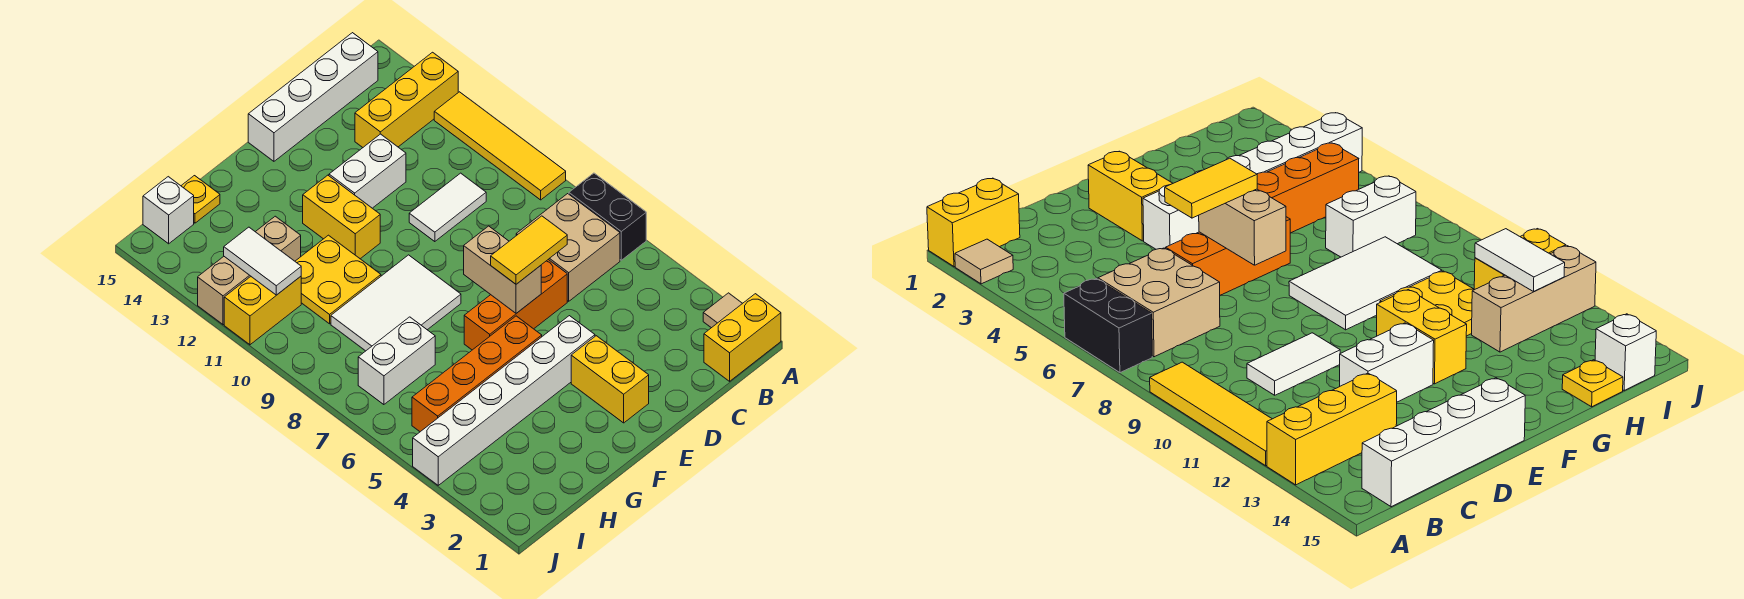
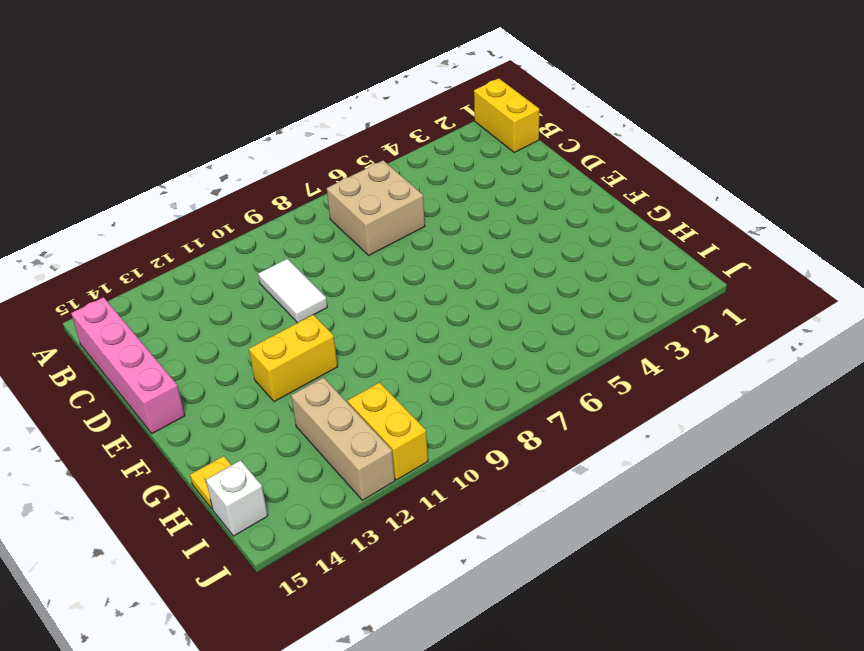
pink 1x4 brick [71,297,185,433] -> white 1x4 brick [248,33,378,161]
none -> tan 1x1 tile [703,293,743,328]
none -> black 1x2 brick [569,173,646,260]
none -> yellow 1x4 tile [434,92,566,200]

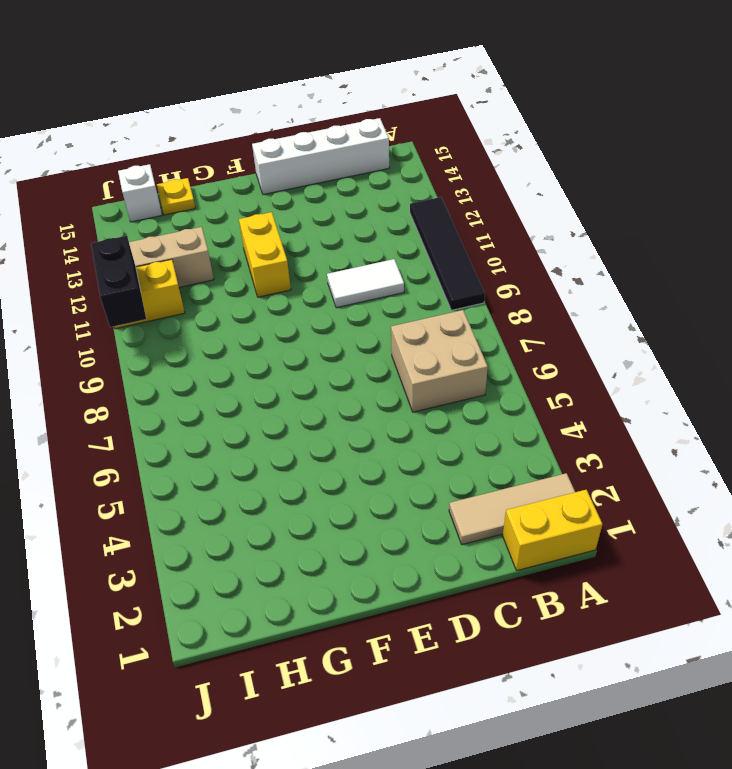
tan 1x3 tile [449,473,575,544] -> tan 1x1 tile [703,293,743,328]
black 1x4 tile [410,197,485,310] -> yellow 1x4 tile [434,92,566,200]
black 1x2 brick [91,236,146,327] -> black 1x2 brick moved to [569,173,646,260]
none -> yellow 1x3 brick [355,52,458,147]
none -> orange 1x3 brick [464,260,567,350]
none -> white 1x2 brick [329,134,406,208]

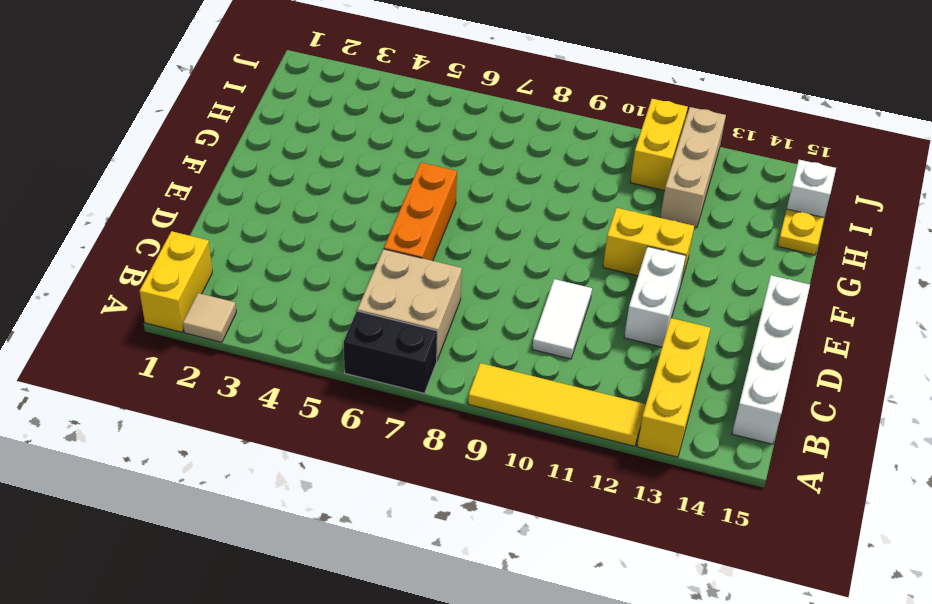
none -> yellow 1x2 brick [571,336,649,423]
none -> white 1x6 brick [413,316,595,485]
none -> orange 1x4 brick [412,316,542,432]

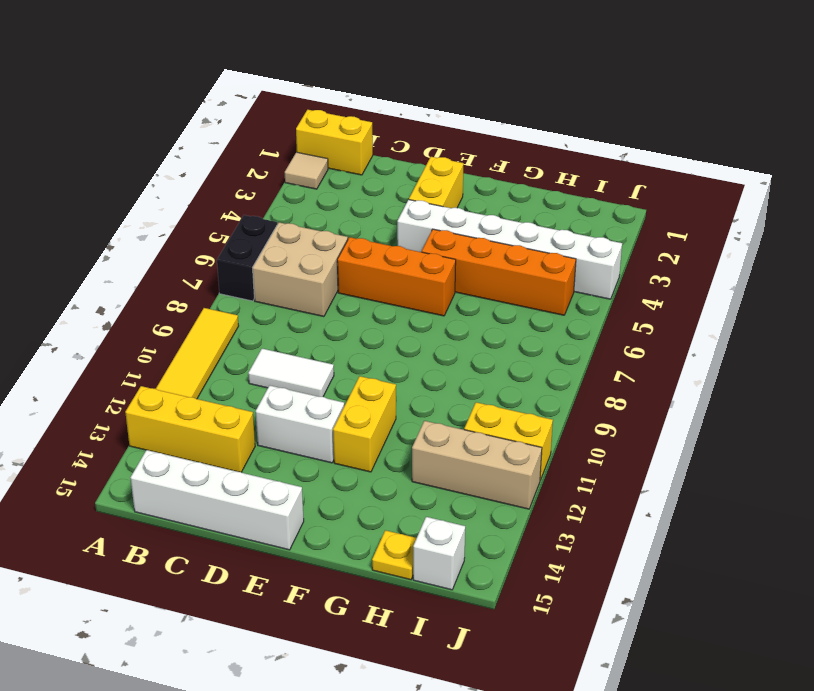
none -> white 2x3 tile [331,255,461,351]
none -> yellow 2x2 plate [295,235,381,324]
none -> white 1x2 brick [358,317,435,405]

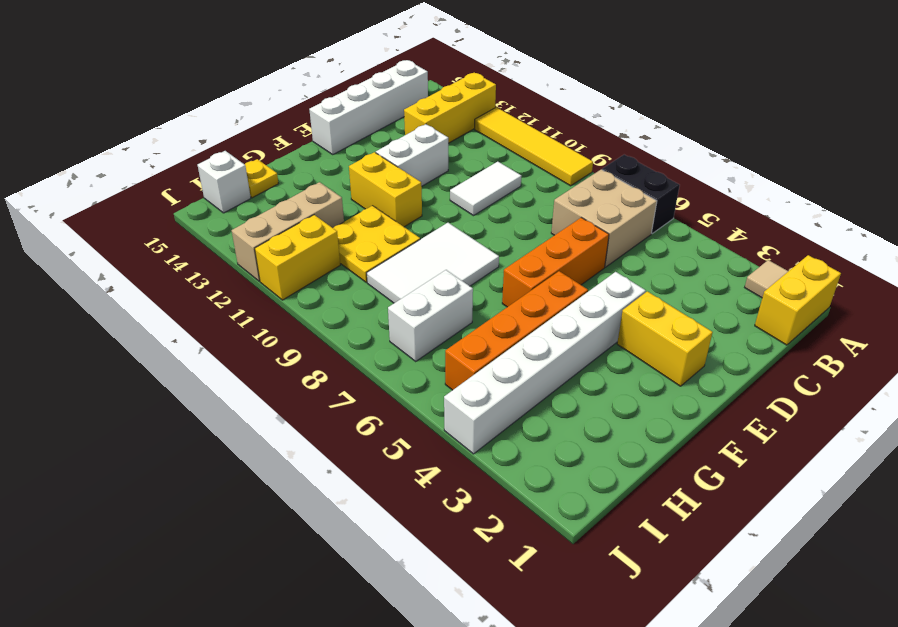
none -> tan 1x2 brick [464,226,541,313]
none -> white 1x2 tile [224,227,301,295]
none -> yellow 1x2 tile [491,216,567,284]

